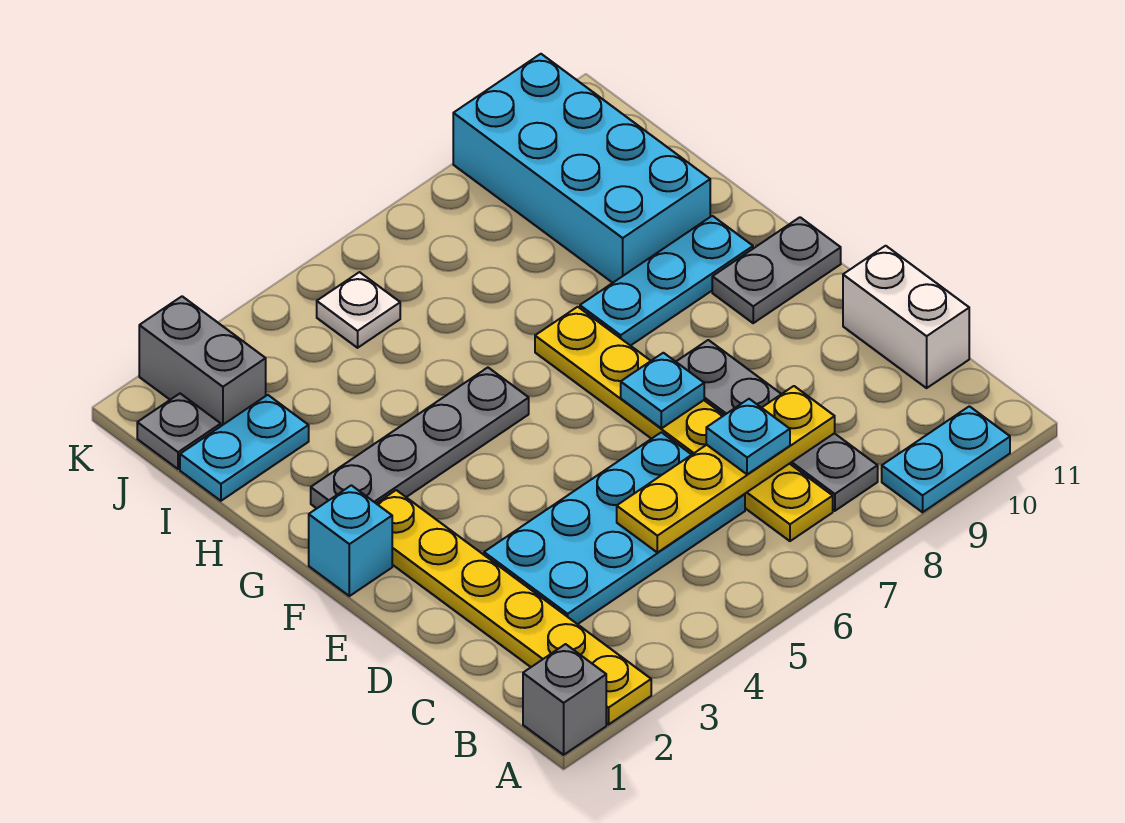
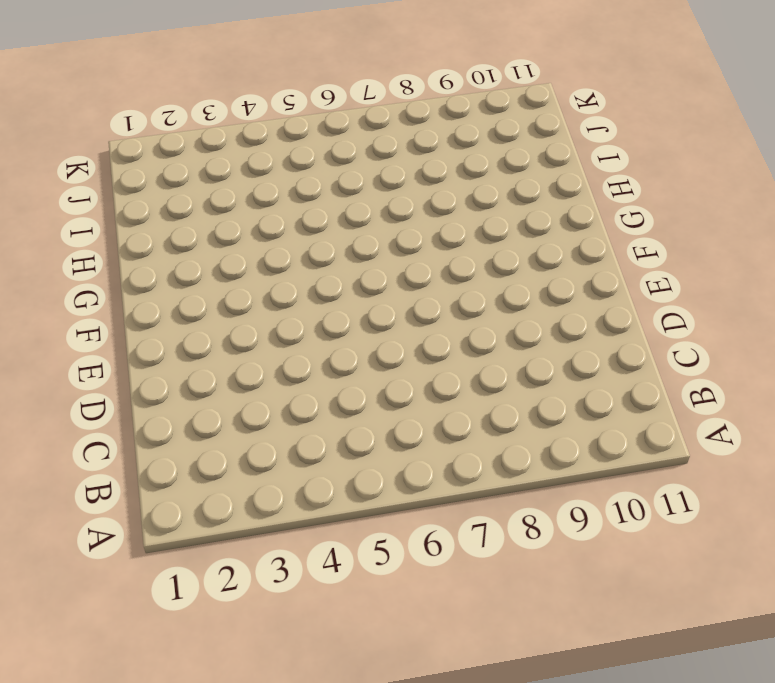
none -> grey 1x1 brick [523,644,606,755]
none -> yellow 1x6 plate [376,490,651,725]
none -> cyan 1x2 plate [882,406,1010,512]

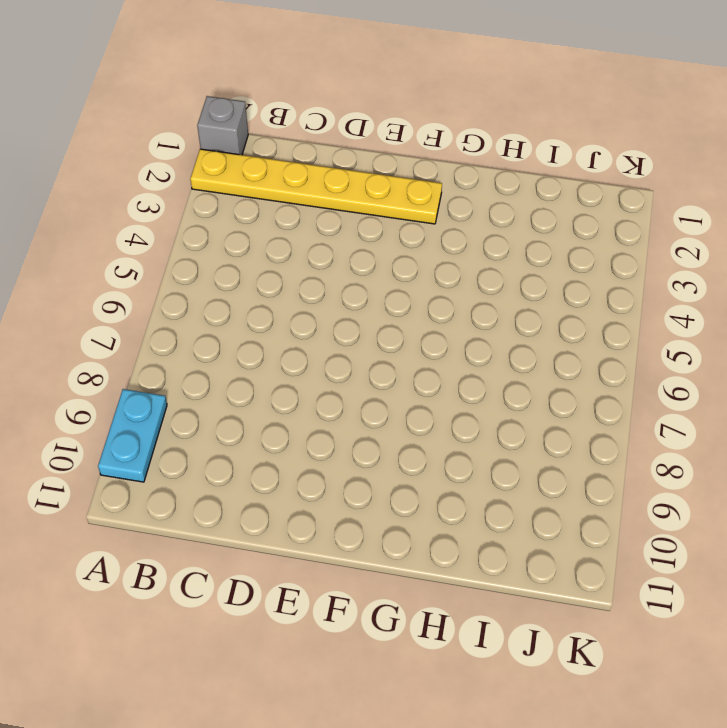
none -> yellow 1x6 plate [535,307,833,541]
none -> grey 1x4 plate [676,340,878,511]
none -> cyan 2x4 plate [484,432,745,624]

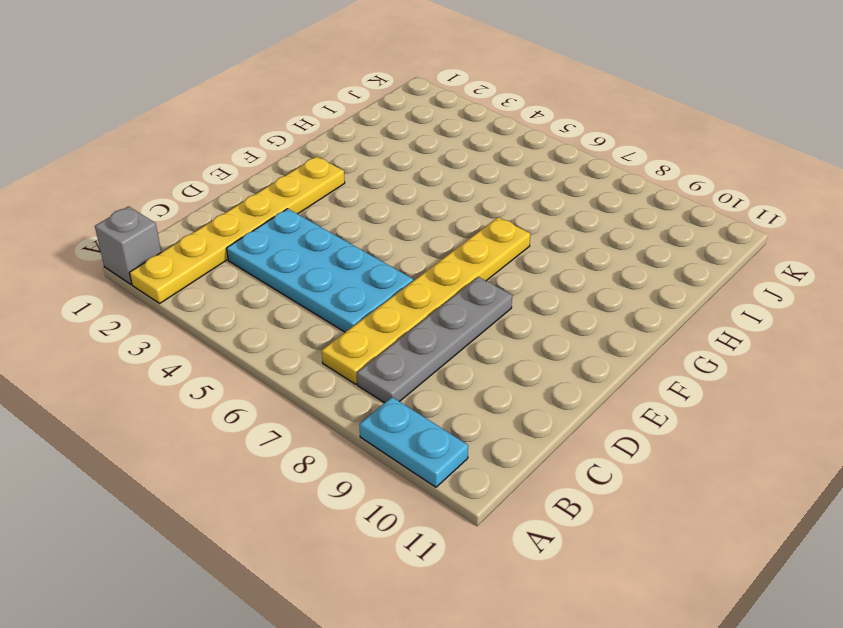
none -> white 1x2 brick [843,246,969,388]
none -> cyan 1x1 brick [309,485,392,596]
none -> grey 1x2 plate [712,217,841,323]

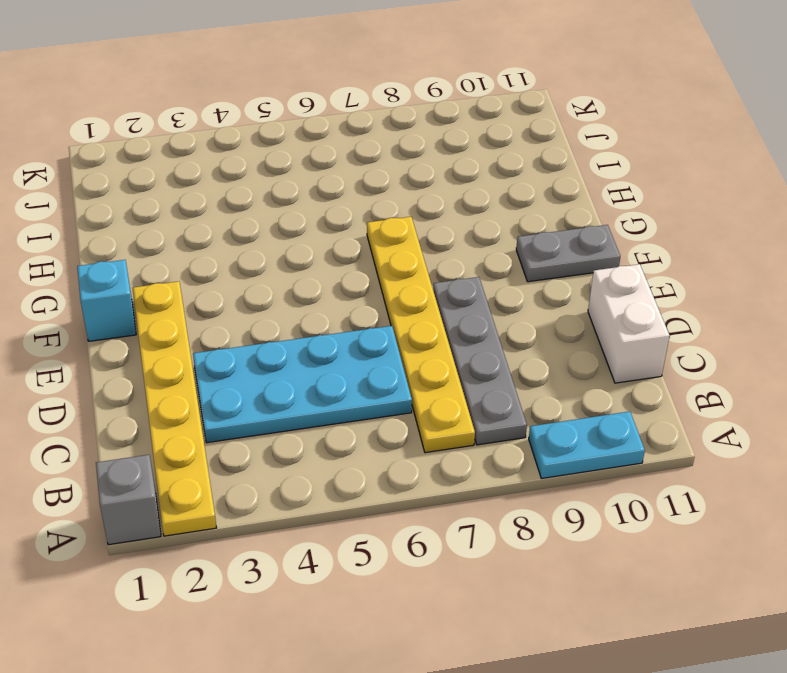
none -> grey 1x4 plate [311,368,529,508]
none -> cyan 1x3 plate [580,216,753,346]
none -> cyan 2x4 brick [453,54,710,283]

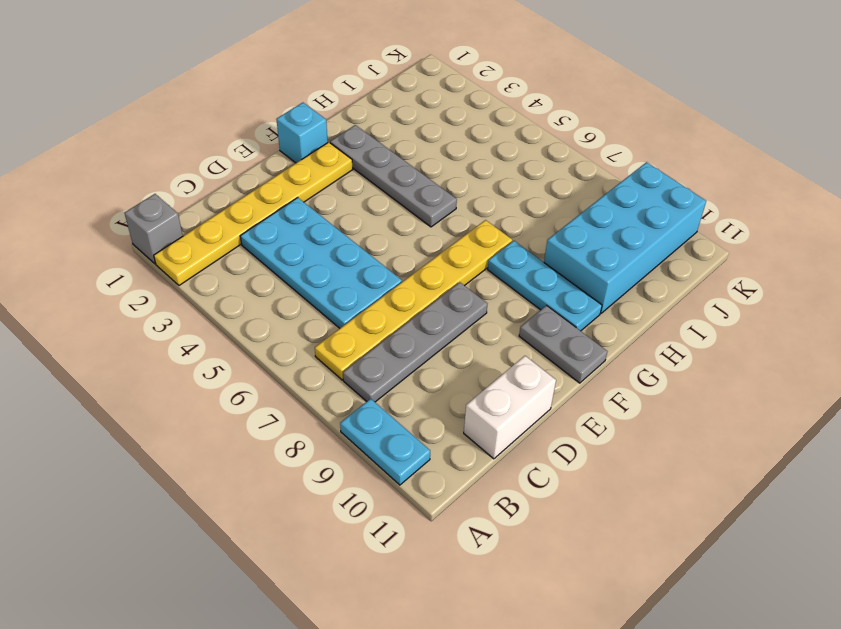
none -> cyan 1x2 plate [180,395,309,501]
none -> grey 1x1 plate [137,394,221,469]
none -> grey 1x2 brick [139,296,266,426]

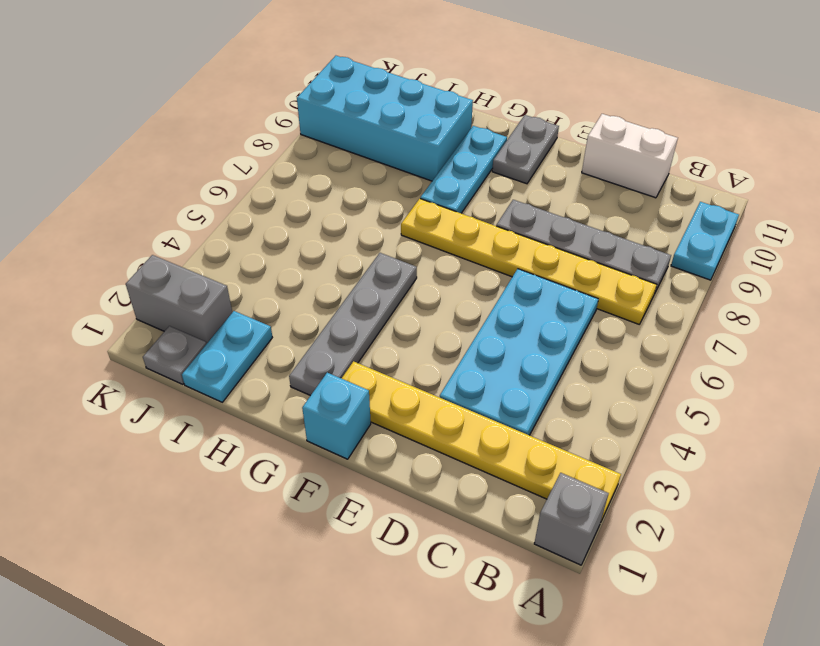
none -> white 1x1 plate [317,272,400,348]
none -> yellow 1x4 plate [617,386,835,553]
none -> cyan 1x1 plate [621,353,704,428]

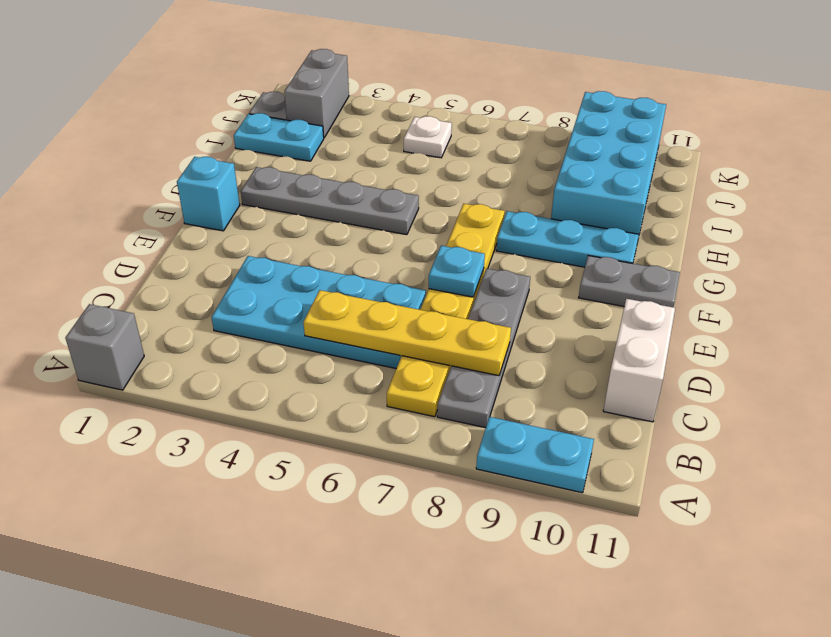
none -> yellow 1x6 plate [376,490,651,725]
none -> cyan 1x1 plate [706,399,790,474]

